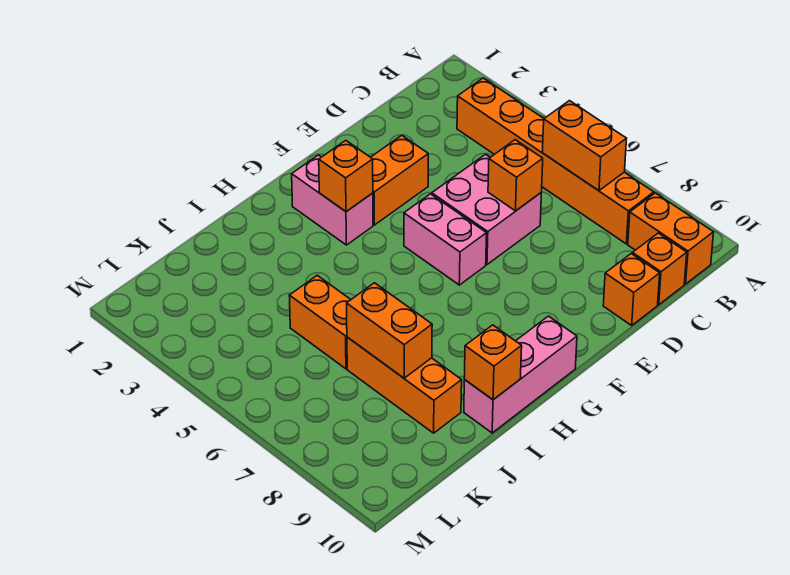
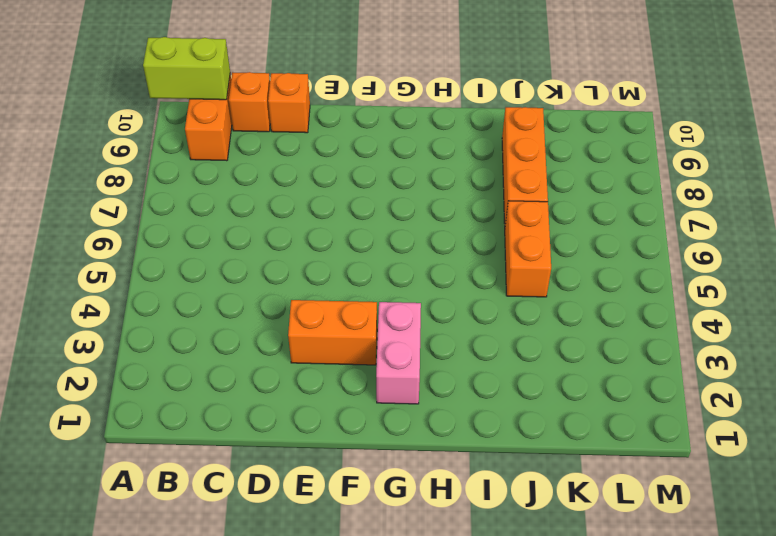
lime 1x2 brick [143,37,230,100] -> none
none -> orange 1x6 brick [457,78,654,244]
none -> pink 2x2 brick [432,154,542,265]
none -> pink 1x2 brick [404,194,487,285]

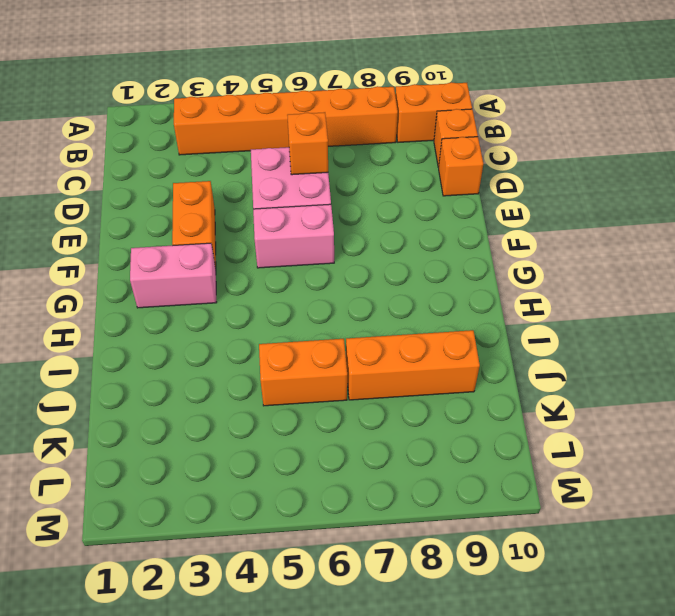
none -> pink 1x3 brick [464,316,577,433]
none -> orange 1x2 brick [542,101,627,191]
none -> orange 1x1 brick [319,140,373,212]

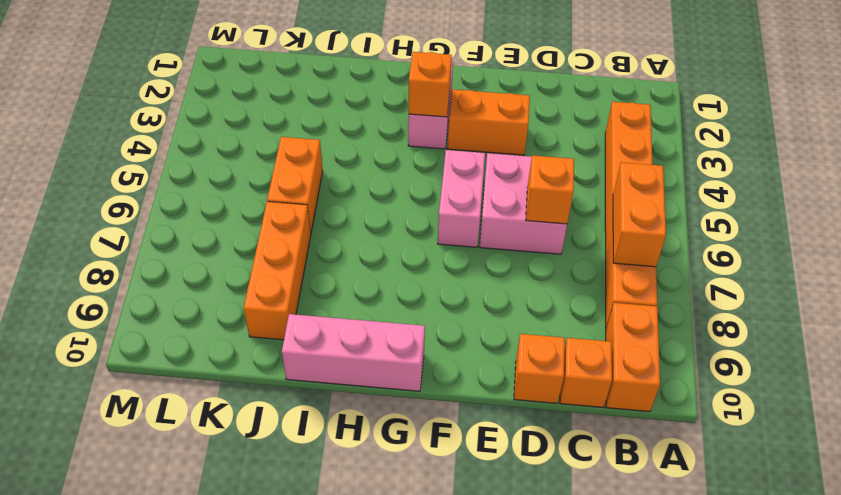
none -> orange 1x1 brick [464,325,522,400]
none -> orange 1x2 brick [347,283,432,378]

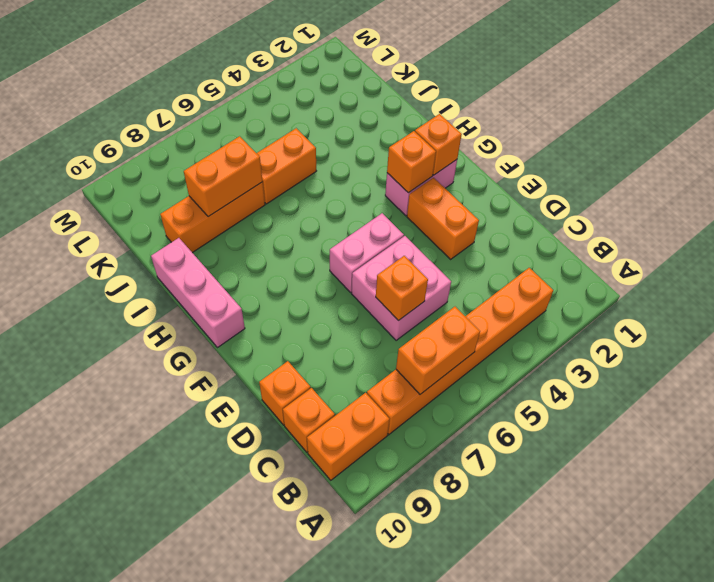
orange 1x1 brick [415,114,462,175] -> orange 1x1 brick moved to [464,325,522,400]

